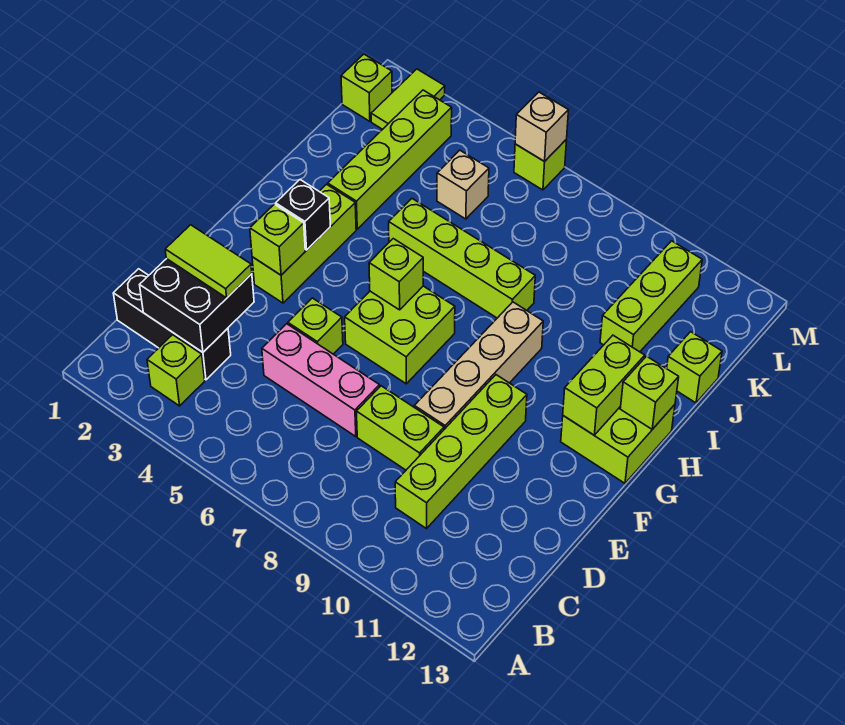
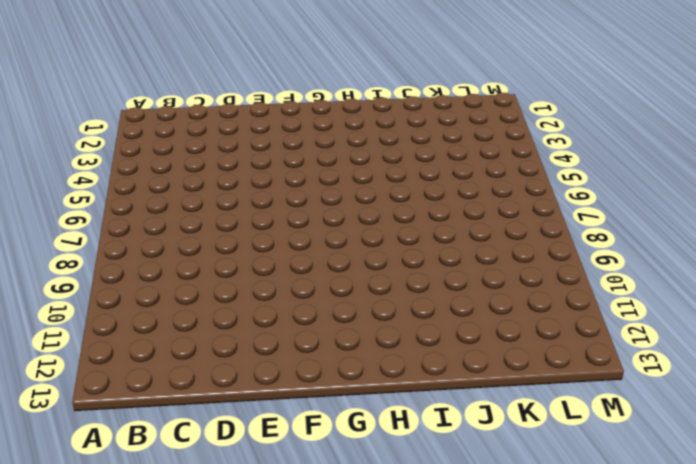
none -> lime 1x1 brick [147,335,205,406]
none -> black 1x3 brick [113,269,231,380]
none -> lime 1x4 brick [395,375,527,529]

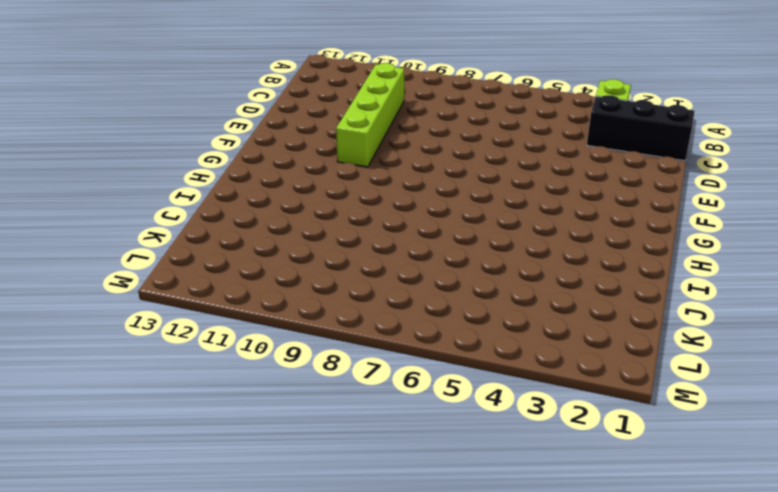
none -> pink 1x3 brick [262,324,380,437]
none -> lime 1x2 brick [356,386,444,470]
none -> lime 1x1 brick [288,298,343,354]

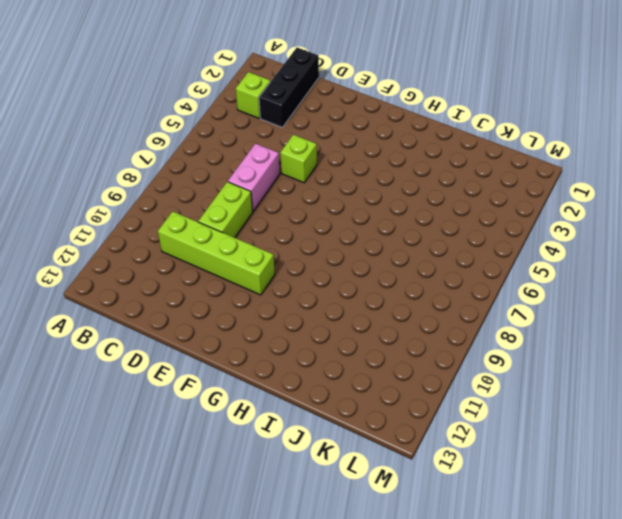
pink 1x2 brick [228,144,280,211] -> pink 1x3 brick [262,324,380,437]
none -> tan 1x4 brick [414,302,543,429]
none -> lime 1x3 brick [252,184,356,303]
none -> lime 2x2 brick [345,286,455,384]

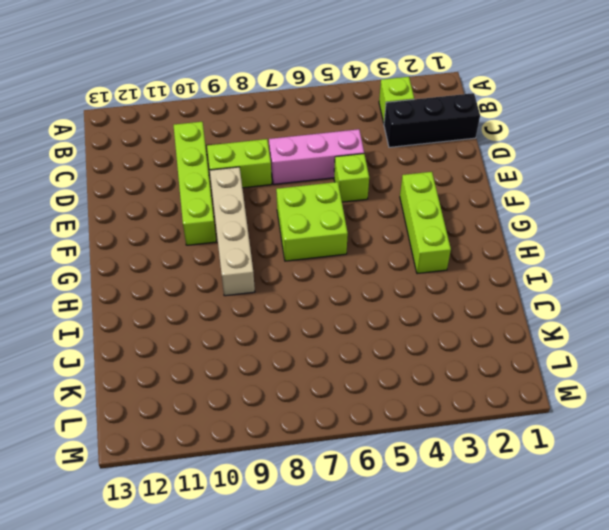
none -> lime 2x2 brick [561,405,675,483]
none -> lime 1x4 brick [328,90,452,229]
none -> lime 1x4 brick [389,199,535,318]

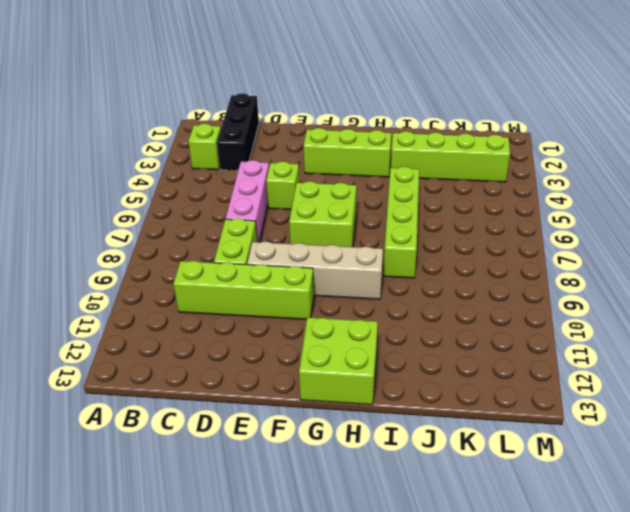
none -> lime 1x3 brick [600,241,702,352]
none -> lime 1x1 brick [667,332,722,403]
none -> tan 1x1 brick [437,150,489,219]

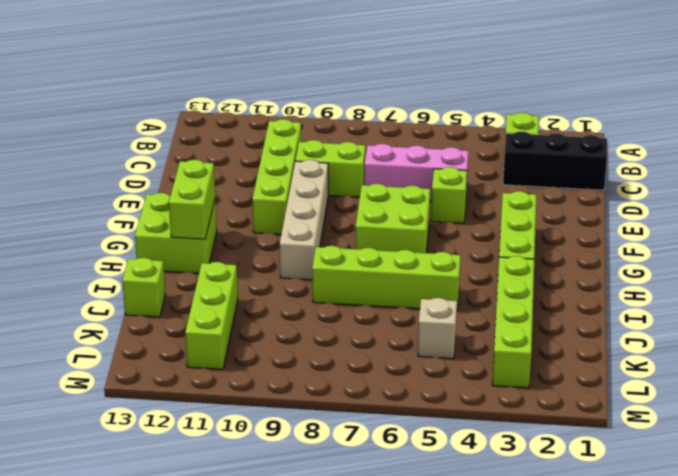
none -> lime 1x1 brick [341,54,392,121]
none -> lime 1x2 tile [371,69,445,129]
none -> lime 1x1 brick [514,140,567,190]

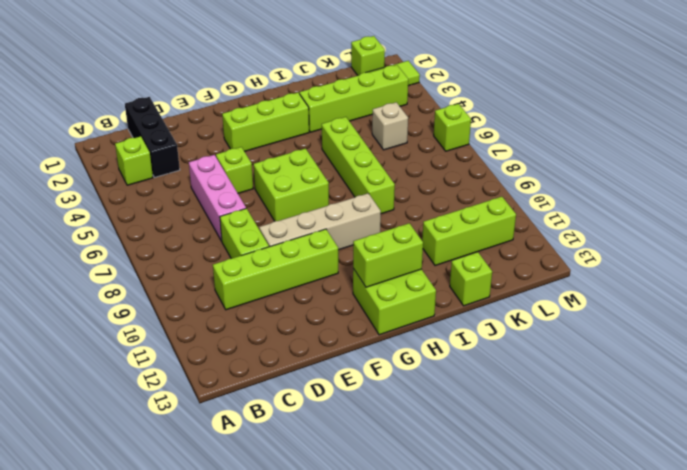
none -> black 2x2 brick [140,259,254,352]
none -> lime 1x1 brick [250,204,305,275]
none -> black 1x1 brick [276,180,330,250]

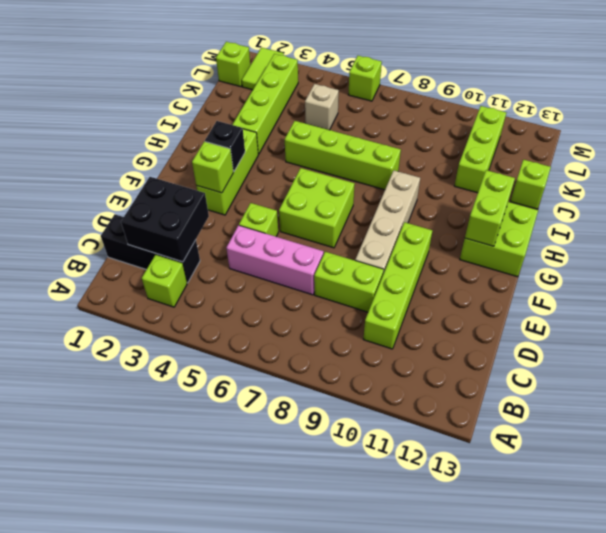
none -> lime 1x1 brick [369,239,423,310]
none -> lime 1x1 brick [620,356,679,429]
none -> tan 1x1 brick [515,92,568,161]

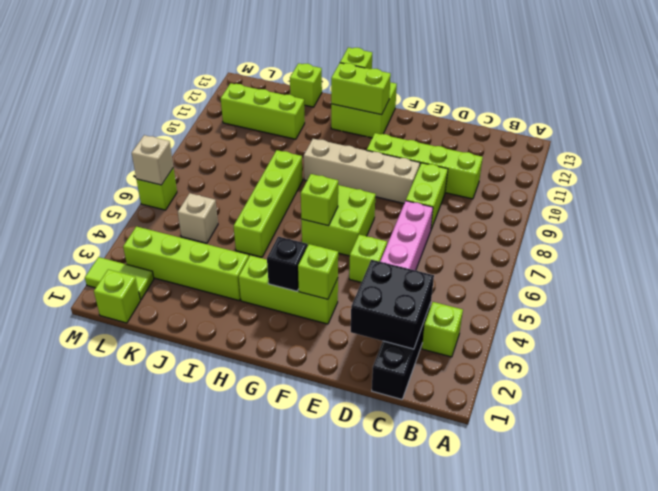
none -> lime 1x2 tile [165,225,252,298]

